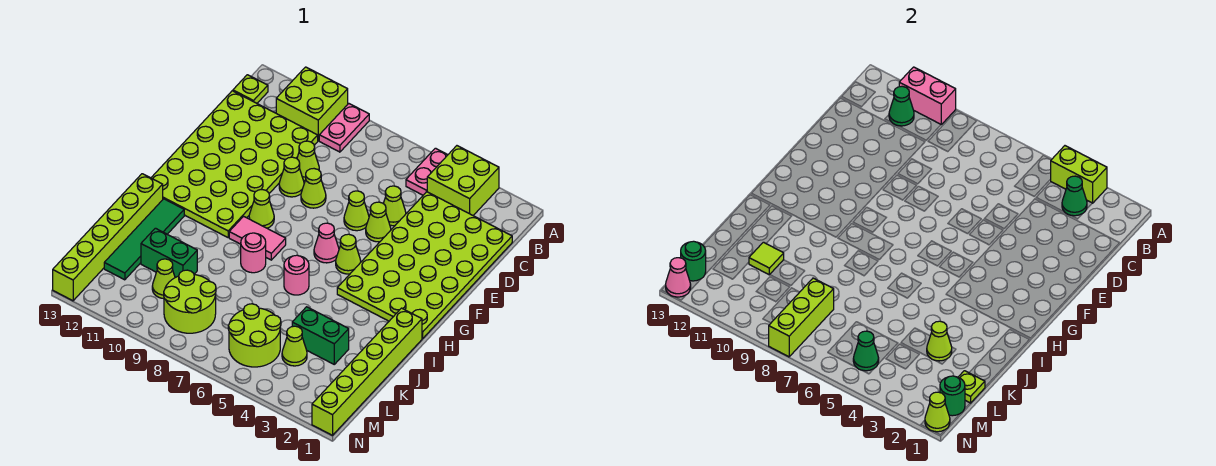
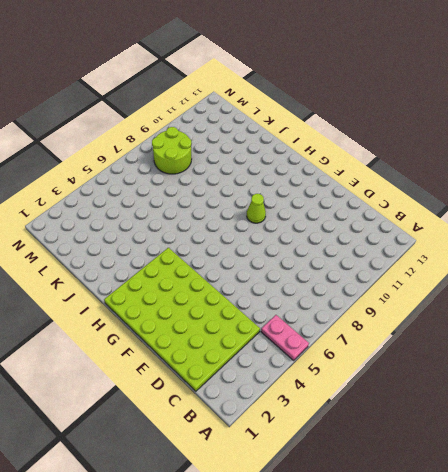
none -> lime 2x2 brick [427,146,499,215]
none -> pink 1x2 plate [319,104,369,152]
none -> lime 2x2 brick [276,67,348,141]
none -> lime 1x1 plate [233,75,268,103]

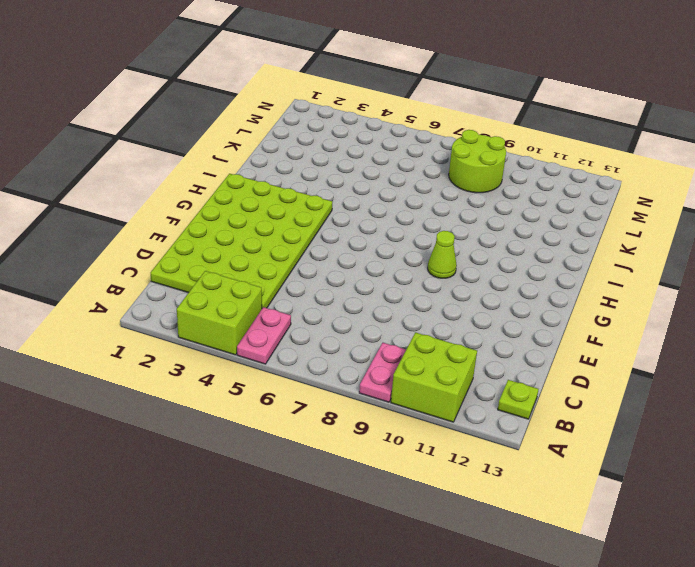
none -> lime 4x6 plate [151,91,318,237]
none -> lime 1x1 cone [383,186,406,226]
none -> lime 1x1 cone [297,141,319,181]
none -> lime 1x1 cone [366,202,391,242]

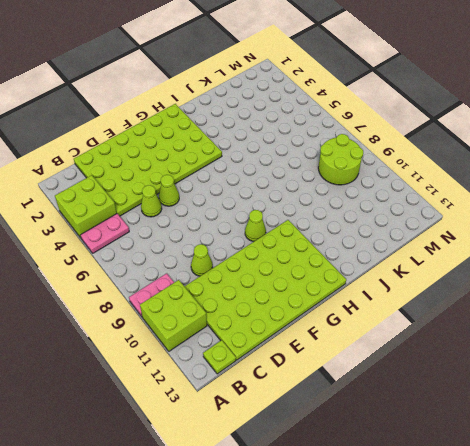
none -> lime 1x1 cone [344,191,369,231]
none -> lime 1x1 cone [301,169,326,208]
none -> lime 1x1 cone [279,157,304,197]
none -> lime 1x1 cone [336,234,361,274]

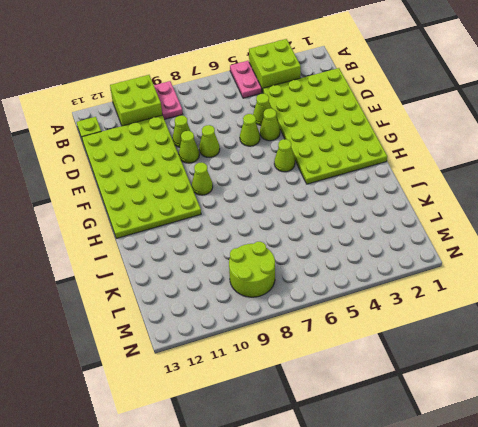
none -> pink 1x1 cone [314,223,339,263]
none -> pink 1x2 tile [229,216,286,260]
none -> lime 1x6 brick [312,308,422,435]
none -> pink 1x1 round brick [284,255,309,295]

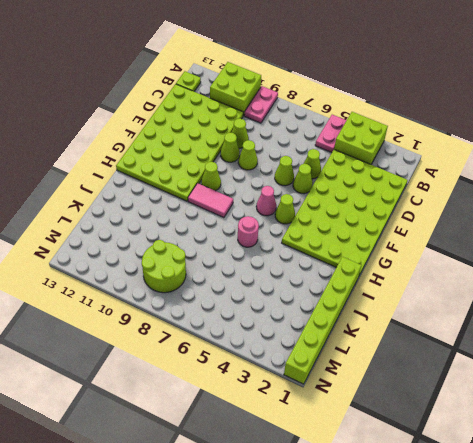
none -> pink 1x1 round brick [241,233,266,273]
none -> green 1x4 tile [104,199,184,280]
none -> lime 1x6 brick [53,174,163,301]
none -> green 1x2 brick [292,307,349,364]

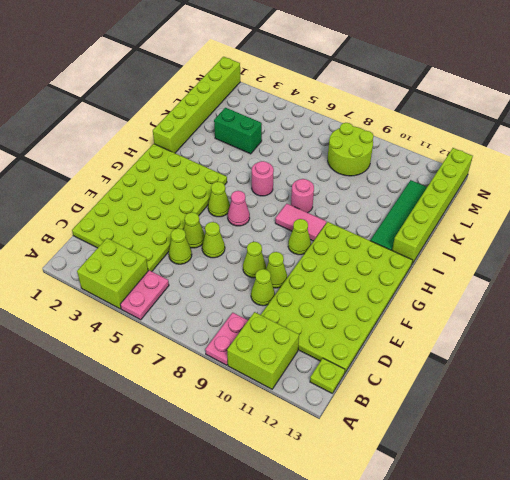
none -> green 1x2 brick [141,228,197,278]
none -> lime 1x1 cone [282,326,307,366]
none -> lime 2x2 round brick [228,304,281,367]
none -> lime 1x1 cone [152,259,175,299]

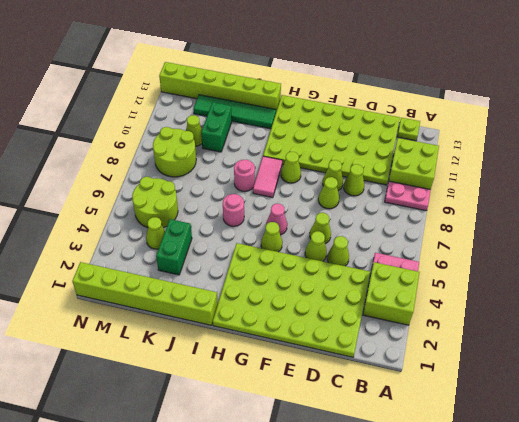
none -> lime 1x2 brick [1051,146,1107,203]
none -> pink 1x2 brick [899,67,956,124]
none -> green 1x1 cone [1062,176,1087,216]
none -> green 1x1 cone [889,86,914,126]

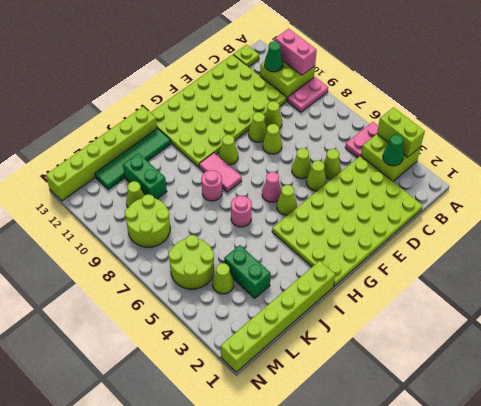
none -> lime 1x1 cone [927,321,952,361]
none -> lime 1x1 tile [749,242,784,275]
none -> lime 1x1 plate [958,371,985,403]
none -> lime 1x3 brick [769,278,834,357]

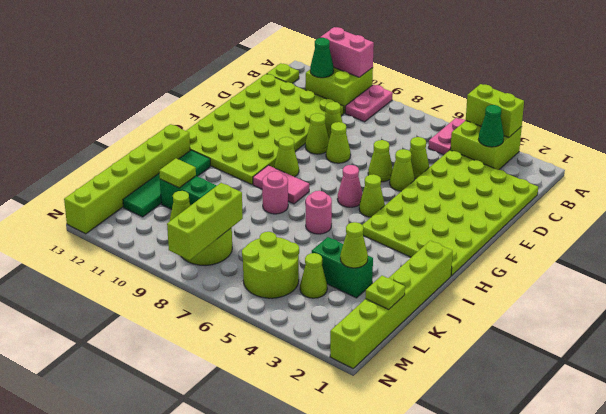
none -> green 1x1 round brick [940,376,965,416]
none -> green 1x1 cone [853,331,879,371]
none -> green 1x1 round brick [681,241,706,281]
none -> lime 1x1 cone [925,392,950,432]

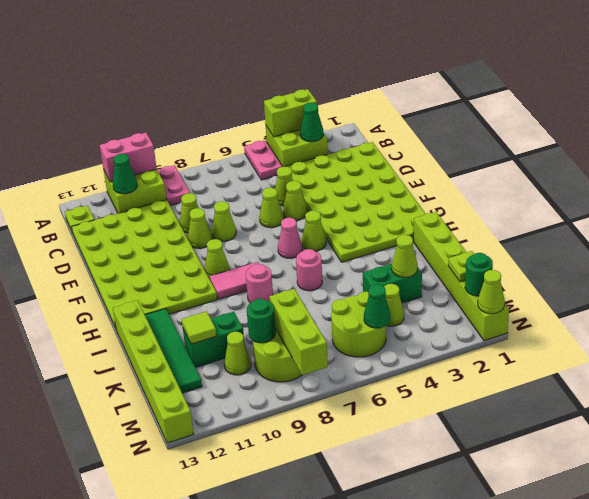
green 1x1 round brick [247,299,276,343] -> green 1x1 round brick moved to [681,241,706,281]
none -> pink 1x1 cone [666,258,691,297]

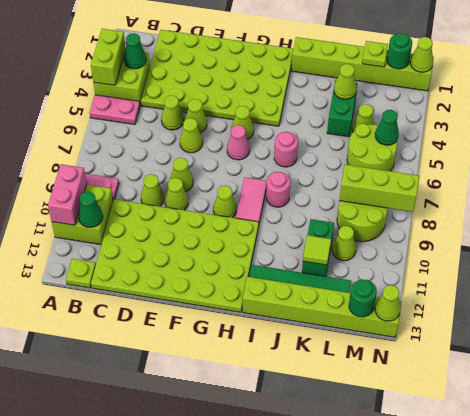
lime 1x1 cone [375,285,401,321] -> pink 1x1 cone [666,258,691,297]

